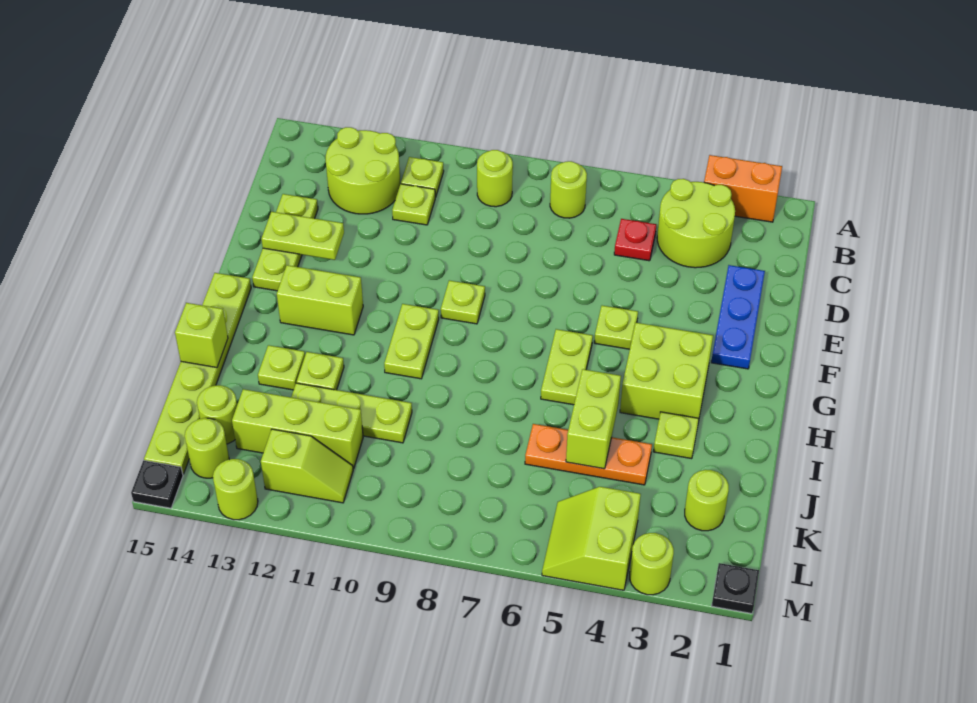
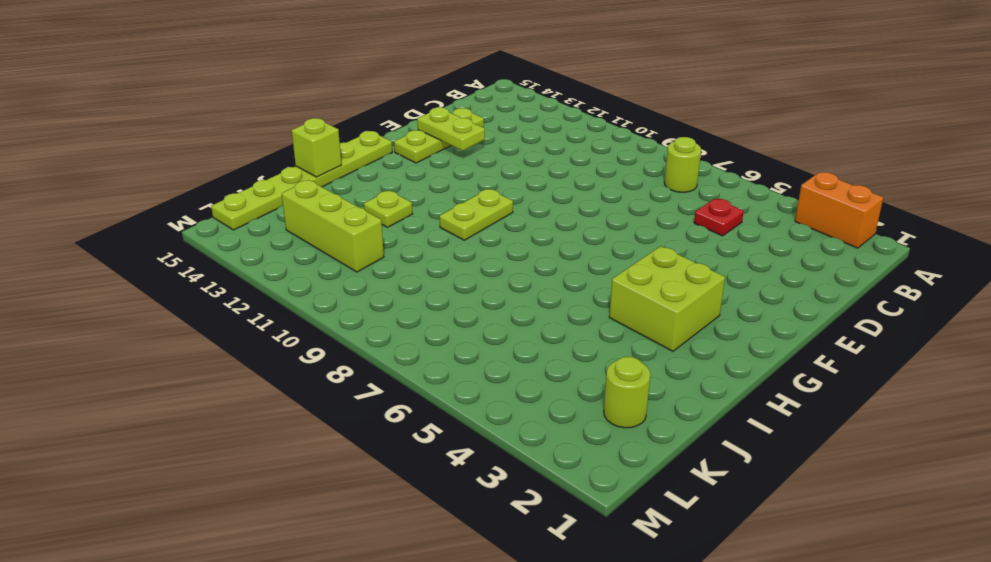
none -> lime 2x2 round brick [657,179,735,268]
none -> lime 1x1 round brick [477,150,513,207]
none -> lime 1x1 plate [401,157,444,197]
none -> lime 2x2 round brick [326,127,400,214]

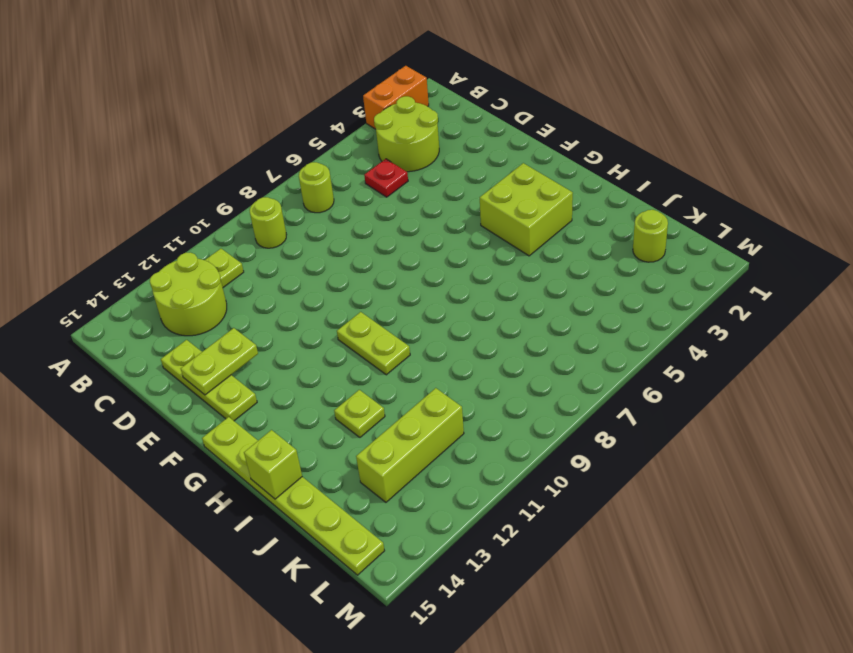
none -> lime 1x1 plate [392,184,435,225]
none -> blue 1x3 plate [711,265,765,369]
none -> lime 1x1 plate [594,306,638,349]
none -> lime 1x1 plate [441,280,485,324]

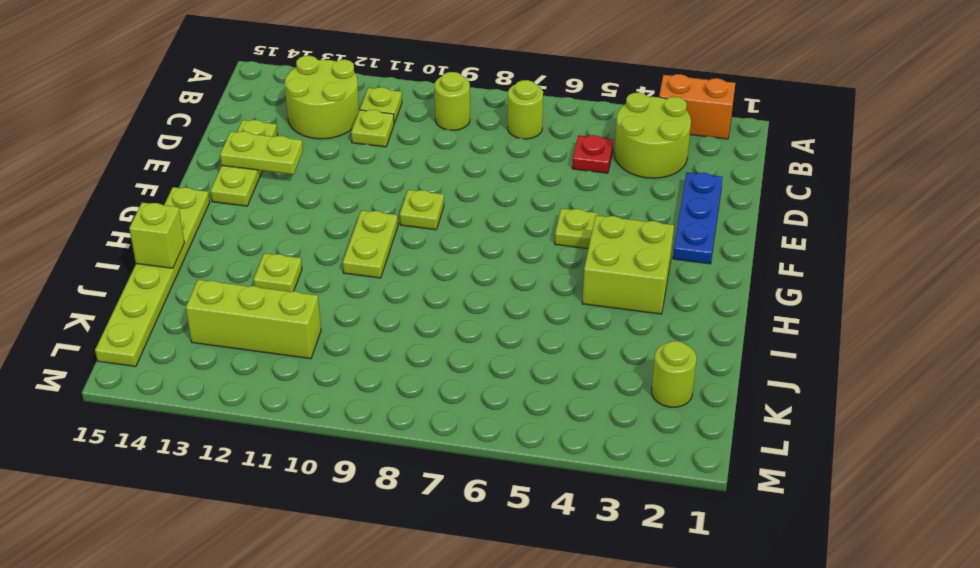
none -> lime 1x2 plate [541,329,593,405]
none -> lime 1x2 brick [277,265,363,335]
none -> lime 1x1 plate [653,412,699,459]
none -> lime 1x1 plate [258,345,305,390]

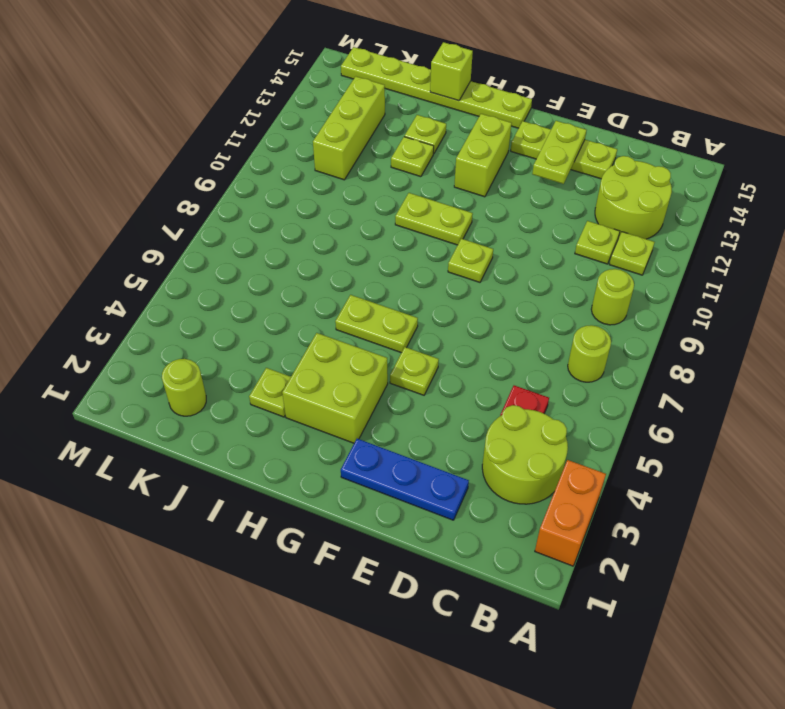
none -> orange 1x3 plate [525,424,652,485]
none -> lime 1x3 plate [291,383,412,443]
none -> lime 1x1 round brick [197,385,237,444]
none -> lime 2x2 slope [542,487,641,590]

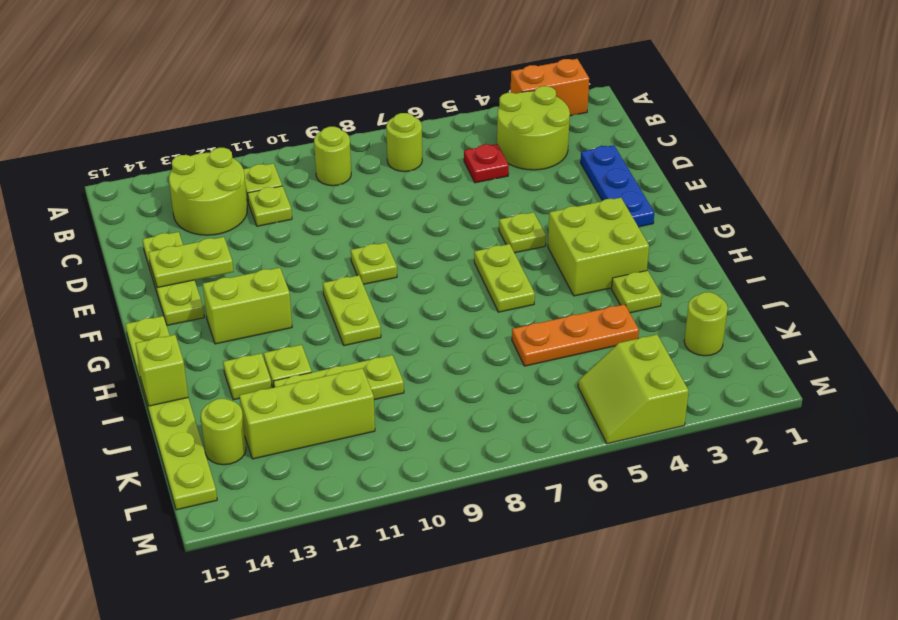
none -> lime 1x2 slope [261,429,353,503]
none -> lime 1x1 round brick [185,418,229,478]
none -> black 1x1 plate [712,563,759,614]
none -> lime 1x1 round brick [630,533,674,595]

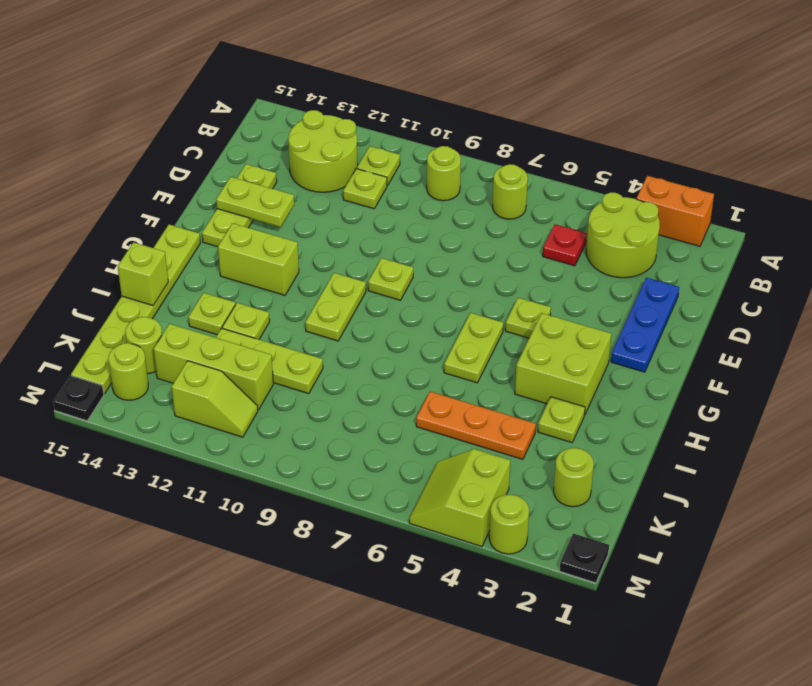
none -> lime 1x1 round brick [213,459,258,520]
none -> lime 1x2 brick [566,369,621,469]

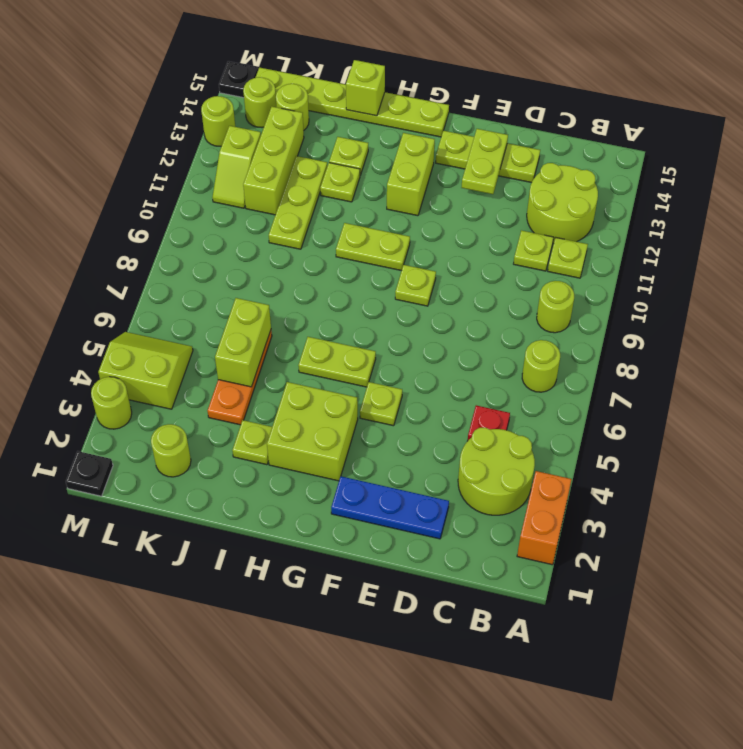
lime 1x2 brick [215,298,271,387] -> lime 1x2 brick turned to [566,369,621,469]

